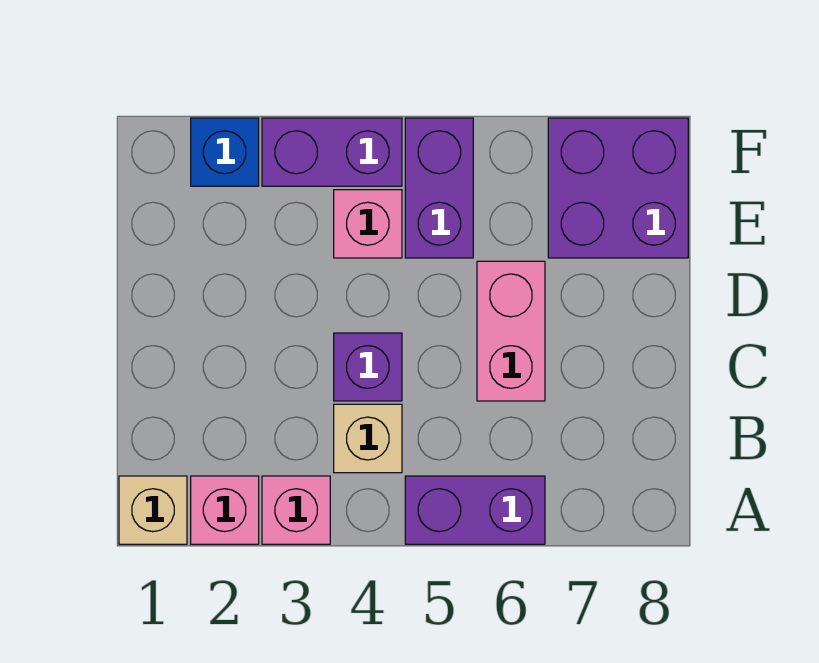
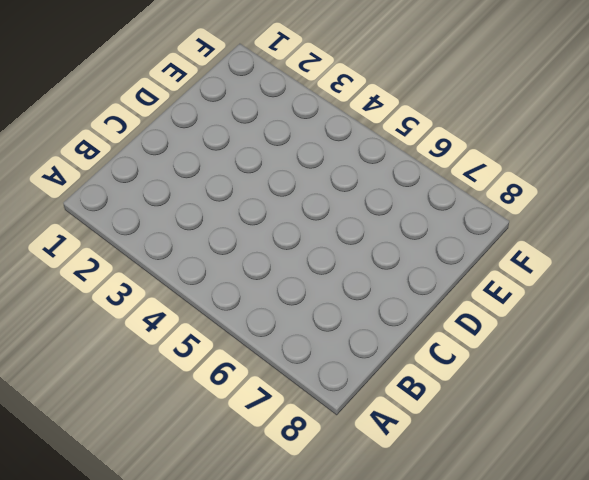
none -> tan 1x1 brick [119,476,187,544]
none -> pink 1x1 brick [191,476,259,544]
none -> pink 1x1 brick [262,476,330,544]

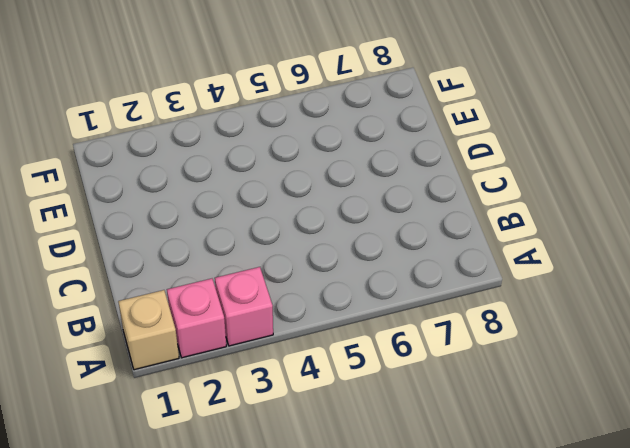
none -> purple 1x2 brick [405,476,545,544]
none -> tan 1x1 brick [334,404,402,473]
none -> purple 1x1 brick [334,333,402,401]

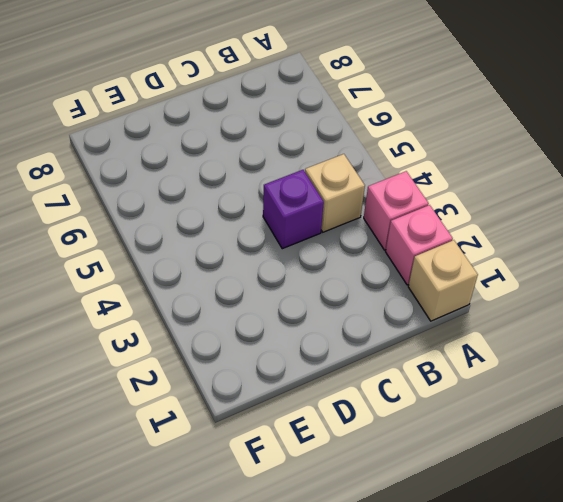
none -> purple 1x2 brick [405,476,545,544]
none -> pink 1x2 brick [477,261,545,401]
none -> pink 1x1 brick [334,190,402,258]

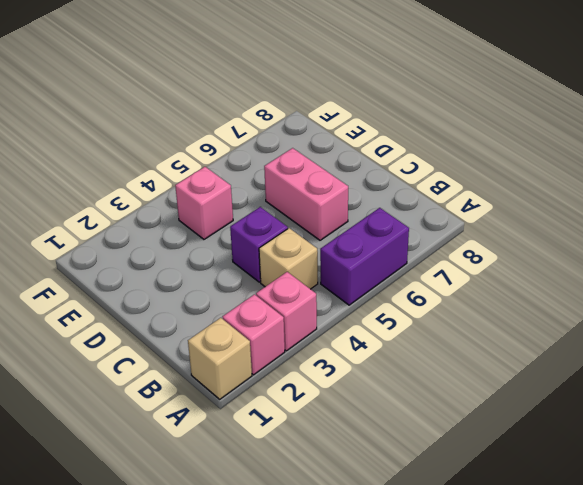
none -> purple 1x2 brick [405,118,473,258]
none -> purple 2x2 brick [548,118,688,258]
none -> blue 1x1 brick [191,118,259,186]

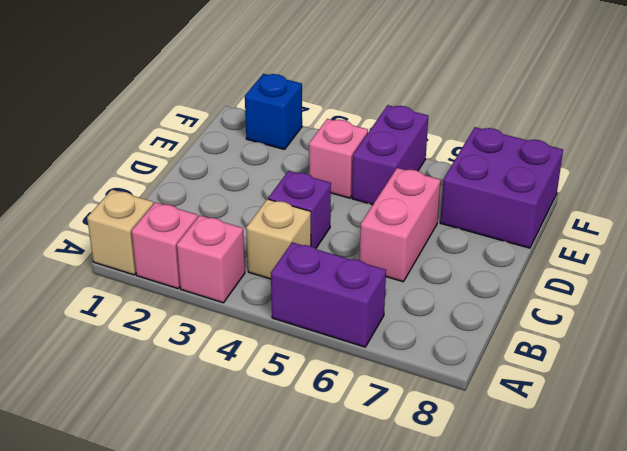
none -> purple 1x2 brick [262,118,402,186]

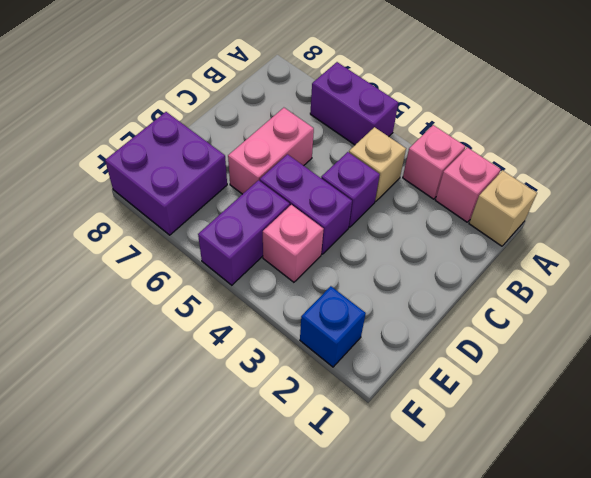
purple 1x2 brick [260,154,352,254] -> purple 1x2 brick moved to [262,118,402,186]

